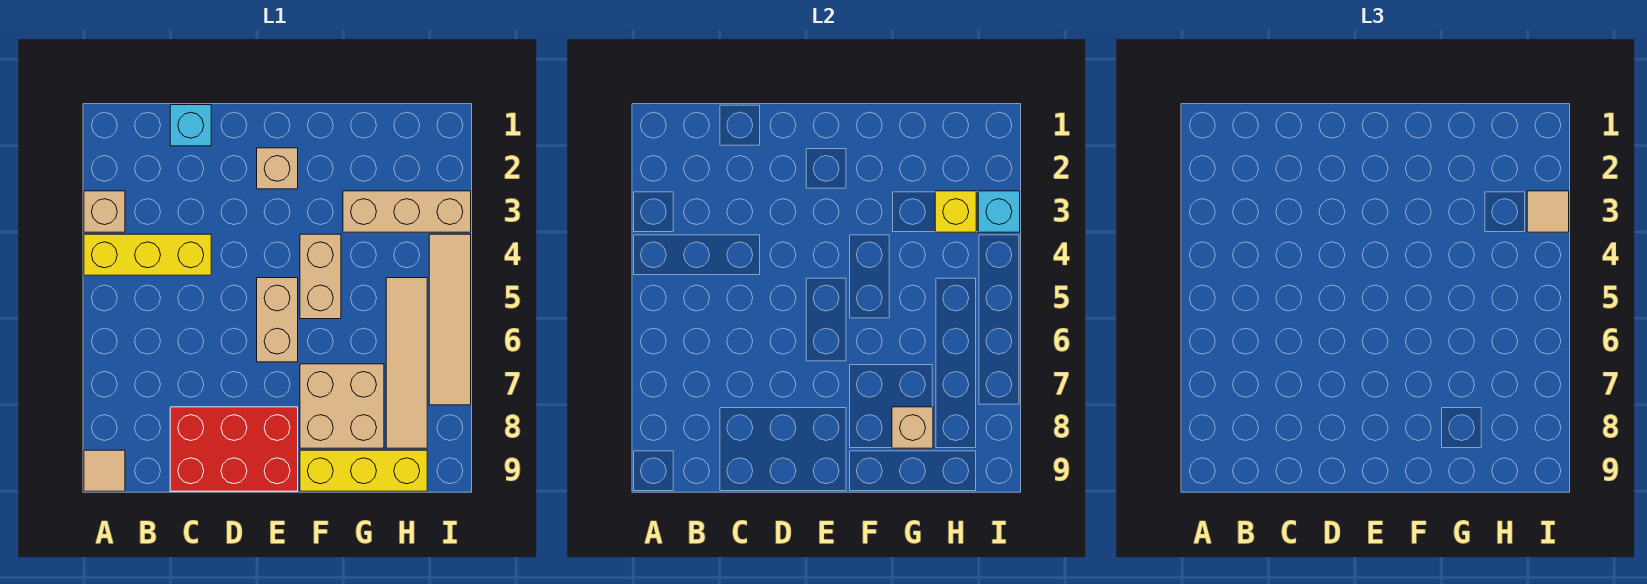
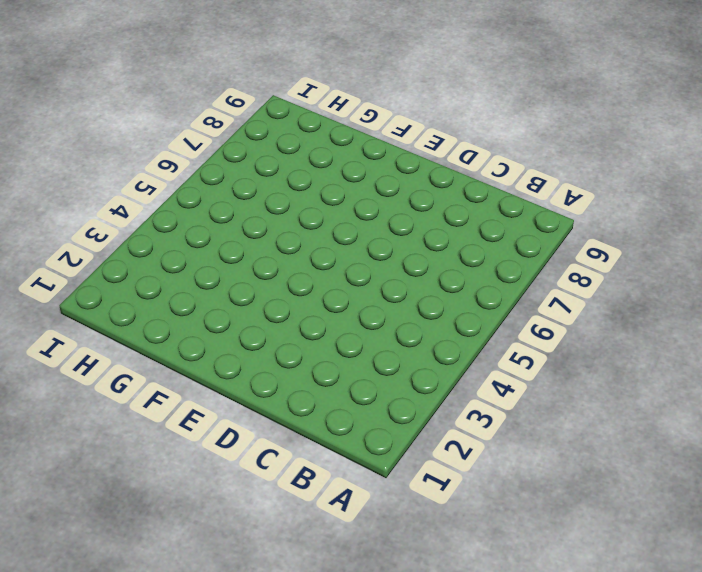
none -> tan 1x1 brick [84,191,125,232]
none -> yellow 1x3 brick [84,234,211,275]
none -> tan 1x1 tile [84,450,125,491]

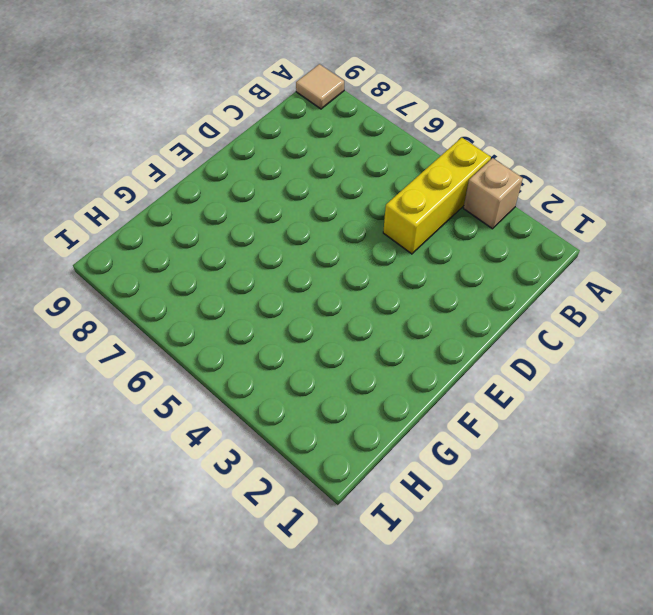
none -> cyan 1x1 brick [170,105,211,146]
none -> red 2x3 brick [170,407,298,491]
none -> tan 1x1 brick [257,148,298,189]

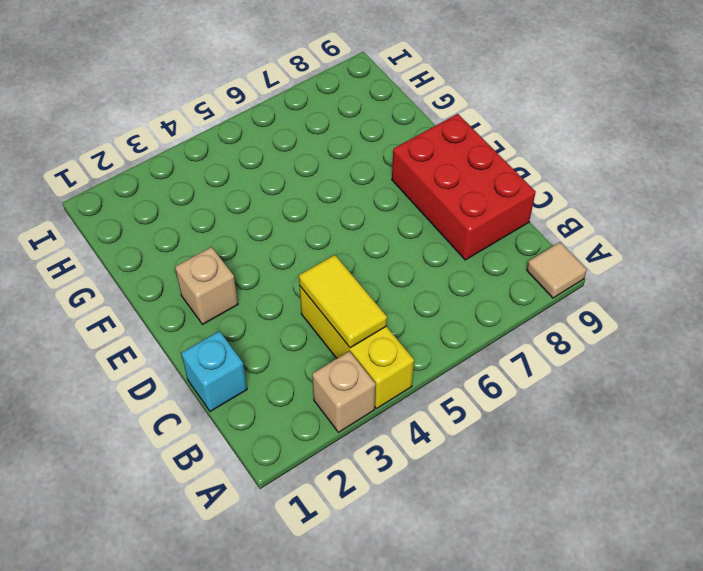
yellow 1x2 tile [299,255,387,348] -> none
none -> tan 1x2 brick [257,278,298,362]
none -> tan 1x2 brick [300,234,341,319]
none -> tan 2x2 brick [300,364,384,448]

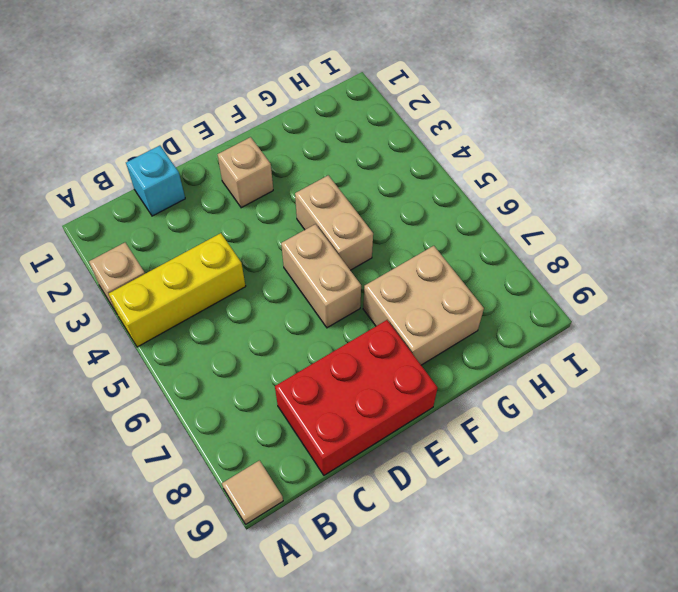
none -> yellow 1x3 brick [300,450,427,491]
none -> tan 1x3 brick [343,191,471,232]
none -> tan 1x4 tile [386,278,427,448]

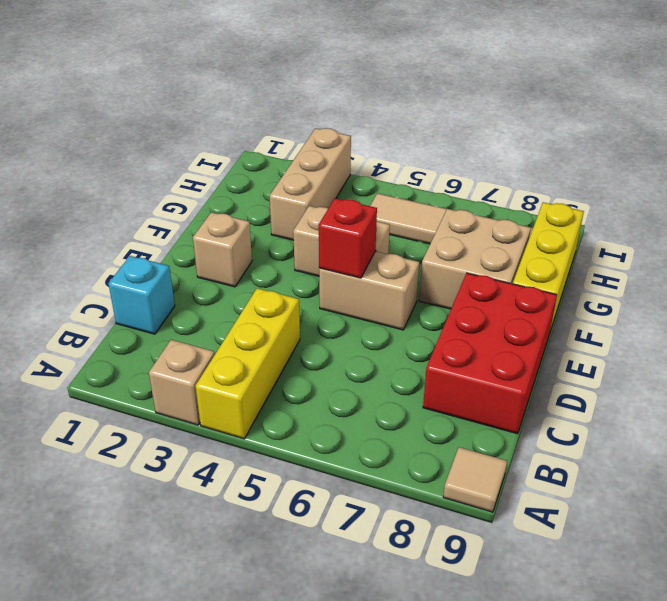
red 1x1 brick [319,198,377,278] -> none
none -> tan 1x4 tile [429,234,471,405]
none -> tan 1x1 brick [892,407,933,448]
none -> yellow 1x1 brick [935,191,976,232]

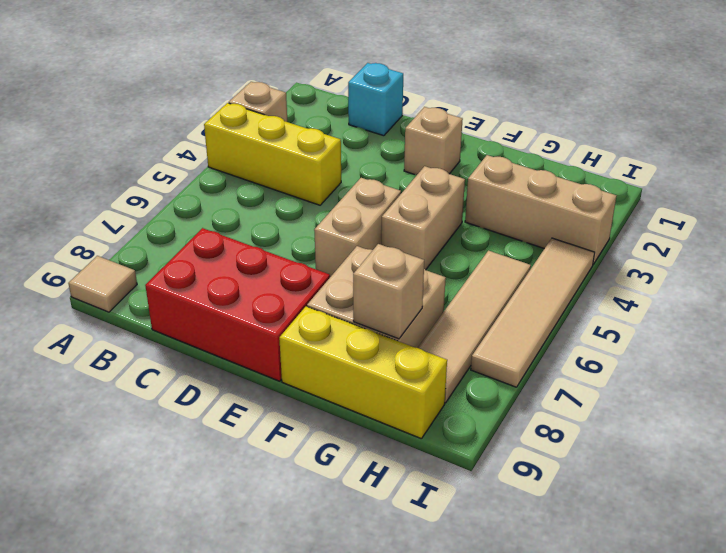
none -> yellow 1x1 brick [935,191,976,232]
none -> cyan 1x1 brick [978,191,1020,232]
none -> tan 1x1 tile [1527,191,1569,232]

